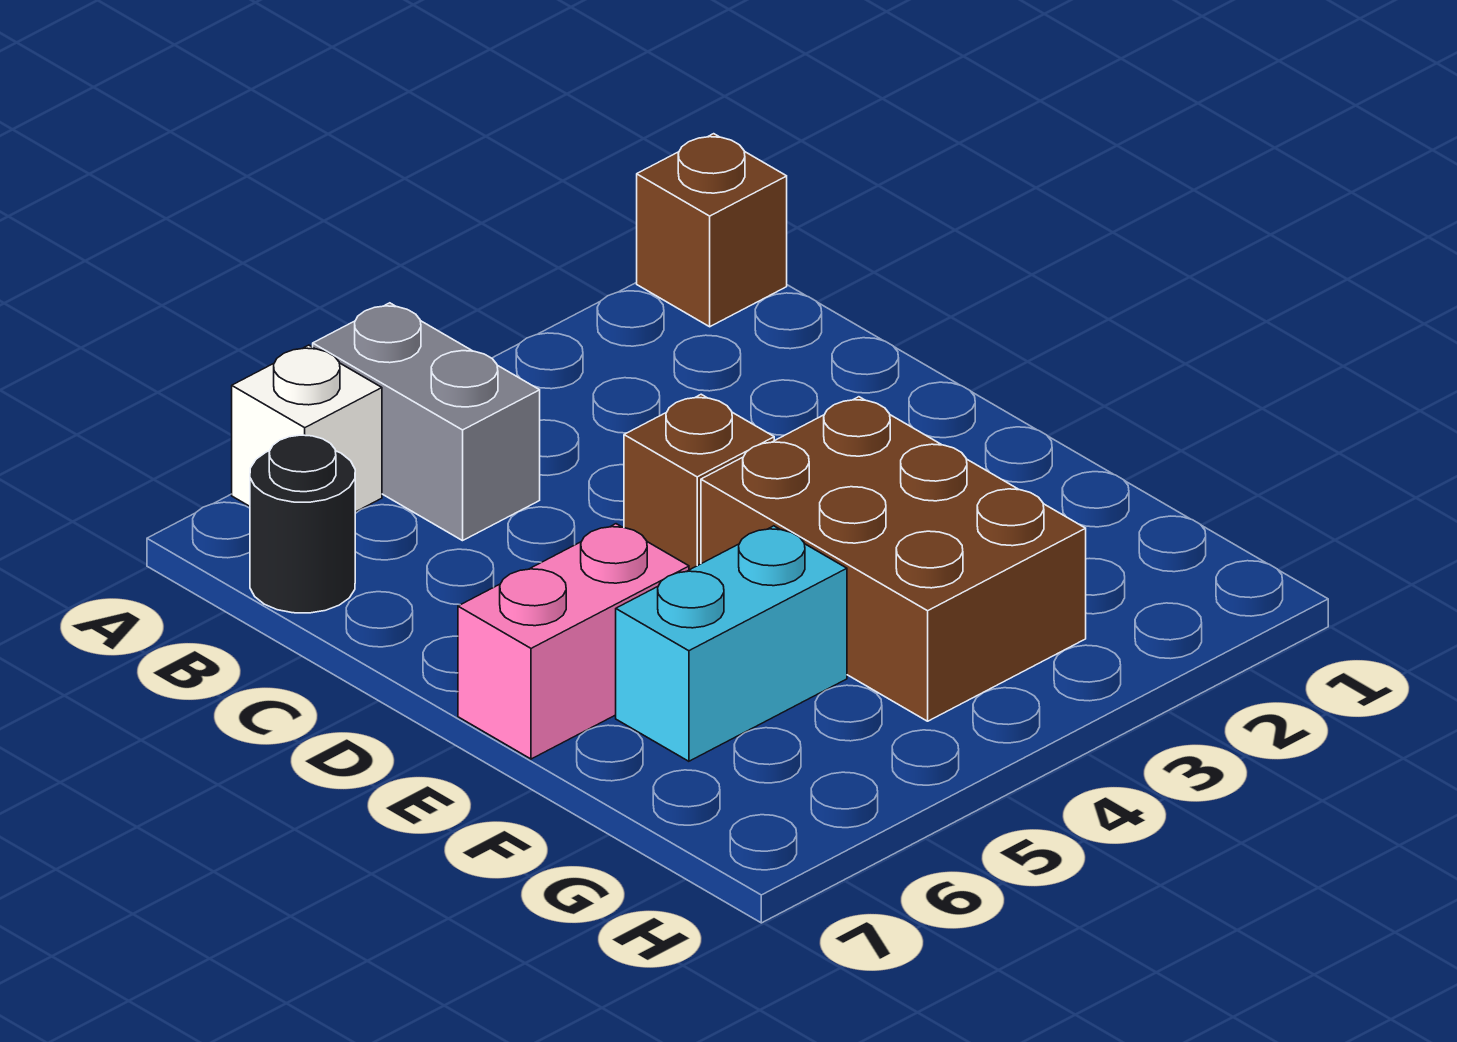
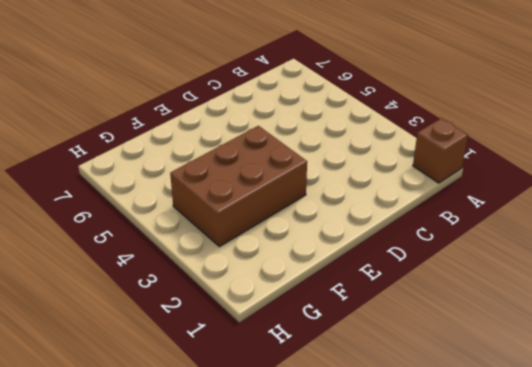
none -> grey 1x2 brick [313,303,540,541]
none -> white 1x1 brick [232,345,382,512]

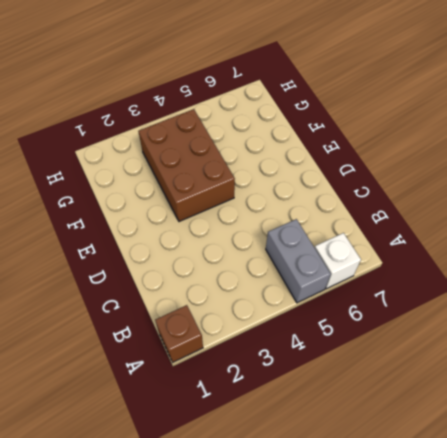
none -> black 1x1 round brick [250,435,355,613]
none -> brown 1x1 brick [624,394,774,570]

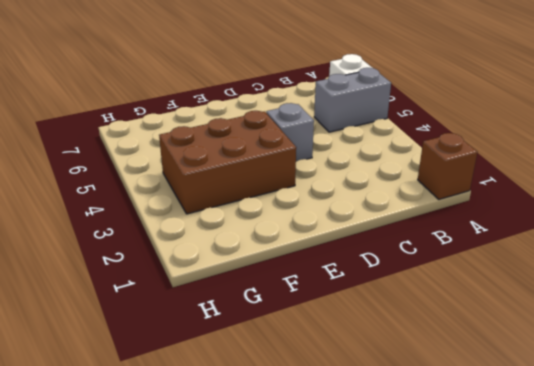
grey 1x1 brick [266,103,314,162] -> brown 1x1 brick [624,394,774,570]
none -> black 1x1 round brick [250,435,355,613]
none -> pink 1x2 brick [458,524,689,759]

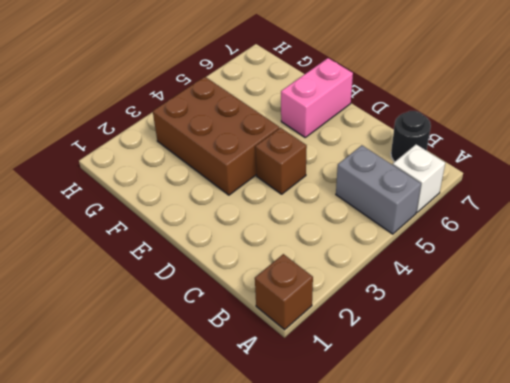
none -> cyan 1x2 brick [616,526,847,761]

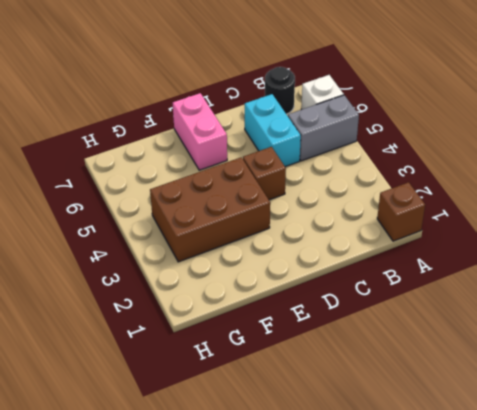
cyan 1x2 brick [245,94,301,167] -> cyan 1x2 brick moved to [616,526,847,761]

